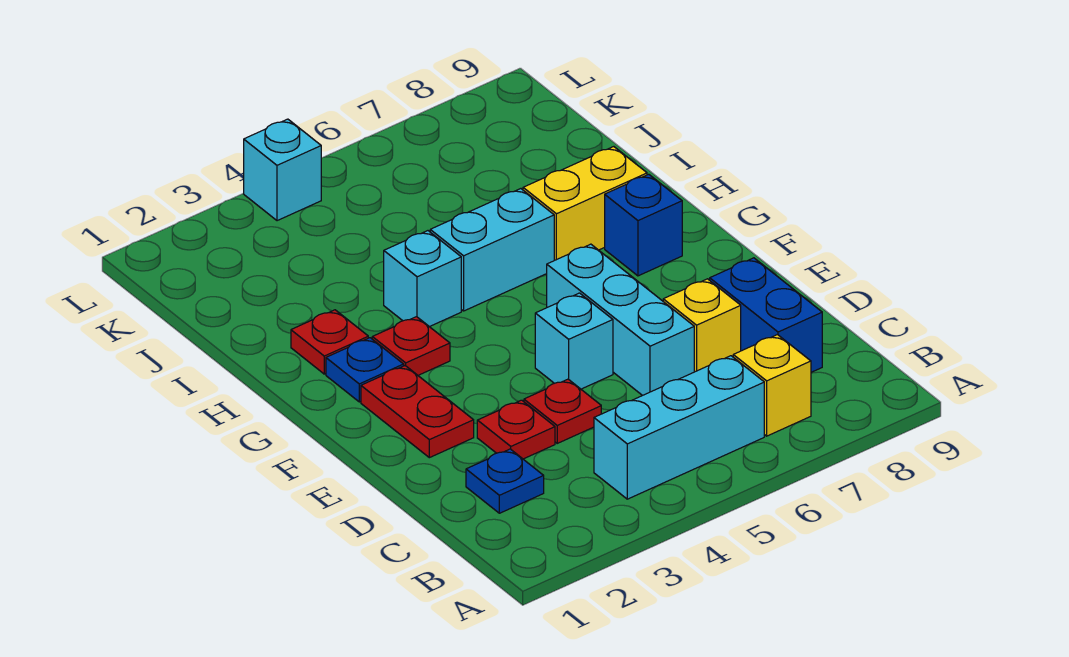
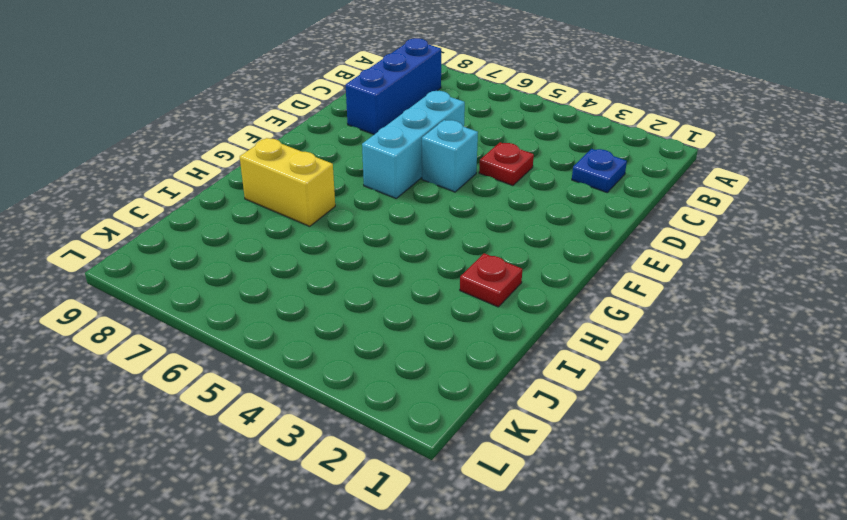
blue 1x3 brick [346,38,441,134] -> blue 1x2 brick [710,258,822,372]
none -> cyan 1x3 brick [594,356,764,499]
none -> yellow 1x1 brick [733,335,811,436]
none -> red 1x1 plate [477,400,555,459]

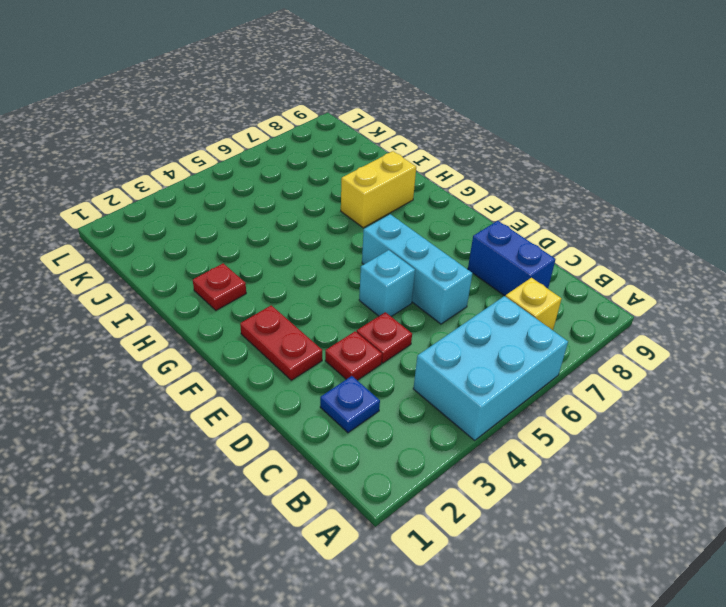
cyan 2x3 brick [413,296,568,440] -> cyan 1x3 brick [594,356,764,499]
none -> yellow 1x1 brick [663,279,741,372]
none -> blue 1x1 plate [326,338,404,402]
none -> red 1x1 plate [372,317,450,375]

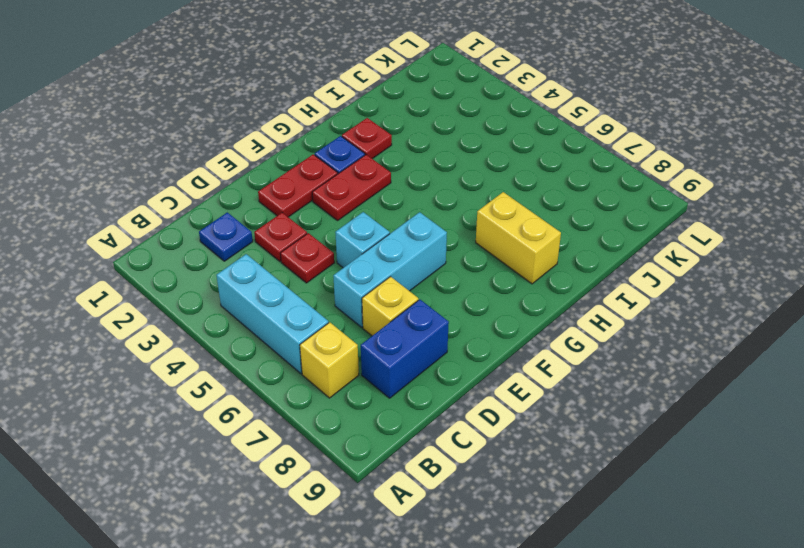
red 1x2 plate [312,155,391,221] -> red 1x1 plate [372,317,450,375]
none -> blue 1x1 brick [605,174,682,276]
none -> cyan 1x1 brick [384,231,461,327]
none -> cyan 1x2 brick [430,189,554,311]

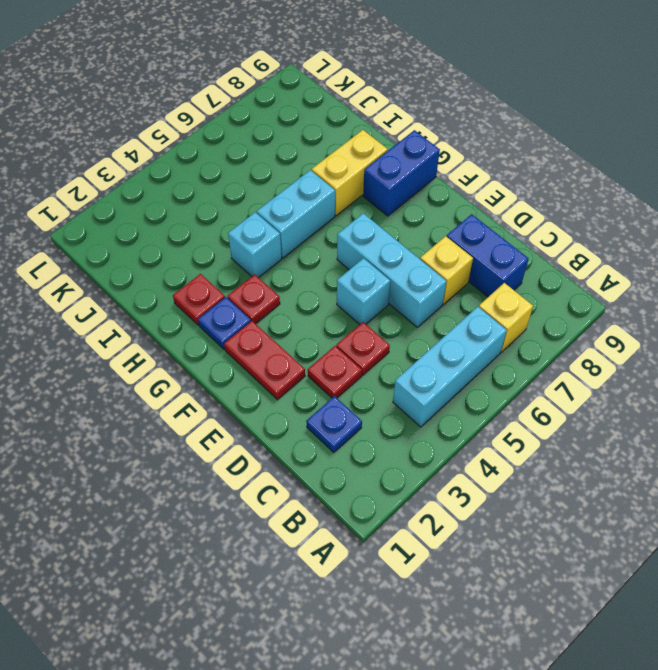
blue 1x2 brick [363,130,440,216] -> blue 1x1 brick [605,174,682,276]
none -> cyan 1x1 brick [244,119,321,221]

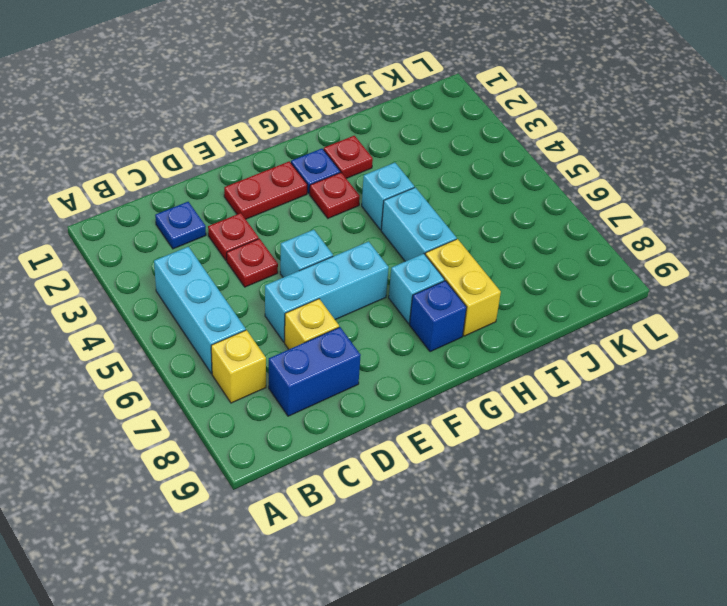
cyan 1x1 brick [389,254,444,324] -> cyan 1x1 brick moved to [244,119,321,221]

